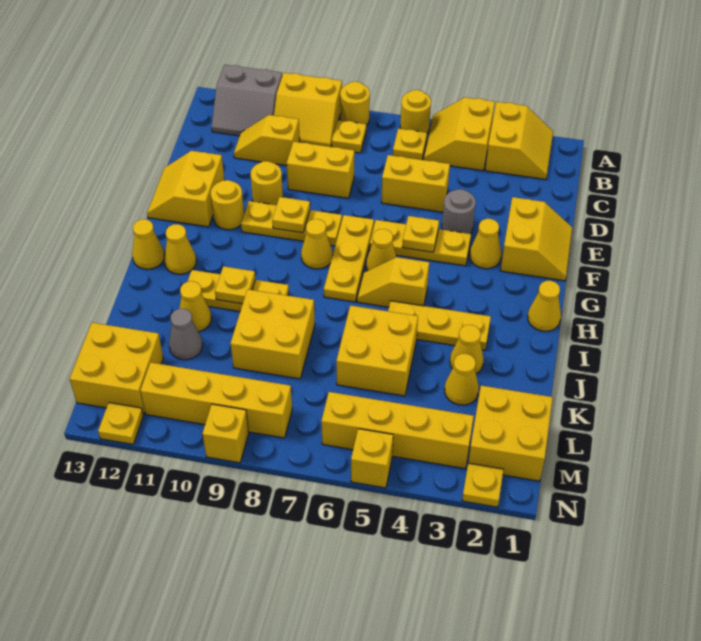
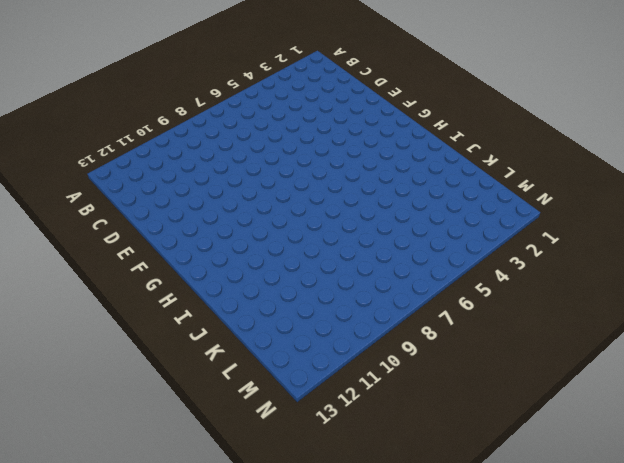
none -> yellow 2x2 slope [485,102,553,180]
none -> yellow 2x2 slope [423,97,495,171]
none -> yellow 1x1 round brick [400,90,431,133]
none -> yellow 1x1 round brick [340,82,370,125]

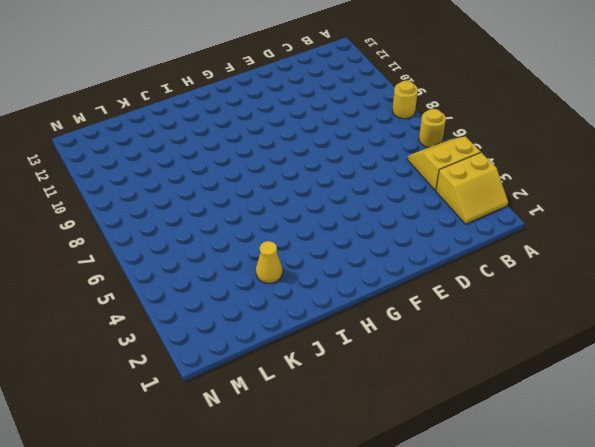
none -> yellow 2x2 slope [274,73,342,147]
none -> grey 2x2 slope [212,65,282,136]
none -> yellow 1x1 plate [393,128,427,160]
none -> yellow 1x1 plate [332,120,366,153]

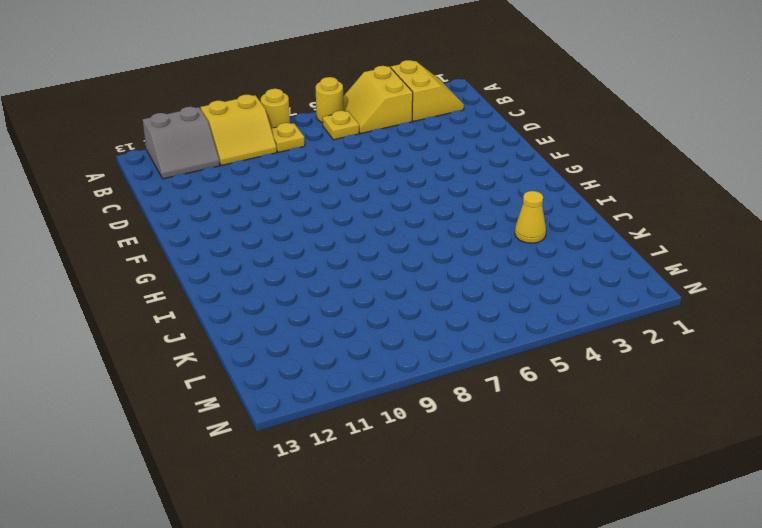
none -> yellow 1x2 slope [234,115,300,166]
none -> yellow 1x2 brick [381,155,450,212]
none -> yellow 1x2 brick [287,142,355,198]
none -> yellow 2x2 slope [500,197,572,281]

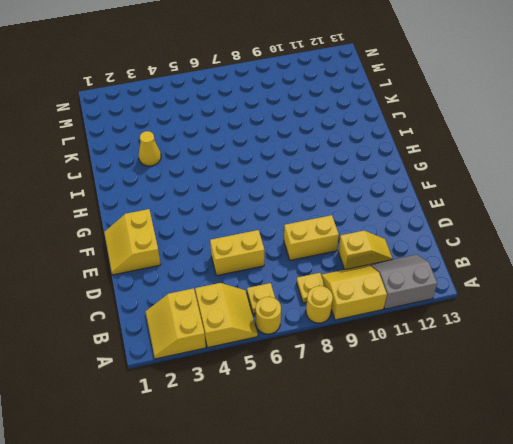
none -> grey 1x1 round brick [442,189,476,234]
none -> yellow 1x1 round brick [251,161,283,205]
none -> yellow 2x2 slope [147,151,224,227]
none -> yellow 1x1 cone [470,219,501,269]

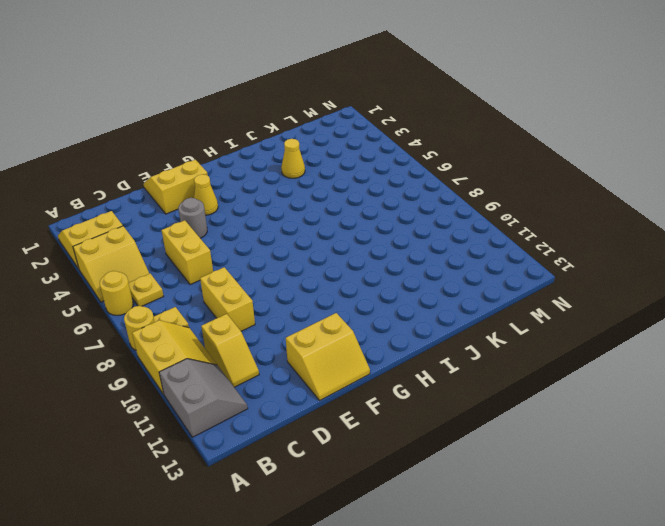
none -> yellow 1x1 round brick [251,161,283,205]
none -> yellow 1x3 plate [370,220,471,266]
none -> yellow 1x3 plate [324,215,374,302]
none -> yellow 1x3 plate [241,201,342,246]

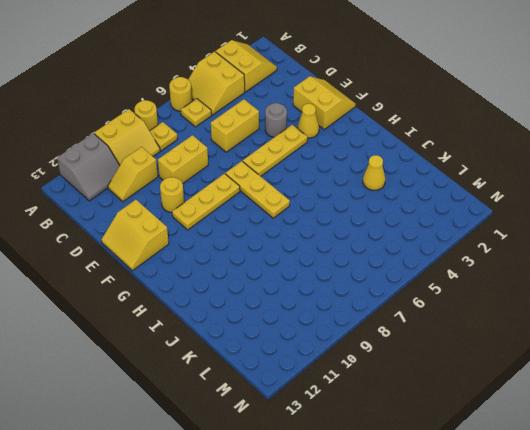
none -> yellow 1x1 round brick [211,180,244,230]
none -> yellow 1x1 cone [366,229,396,271]
none -> yellow 1x1 cone [301,219,333,269]
none -> yellow 1x1 cone [528,281,561,331]

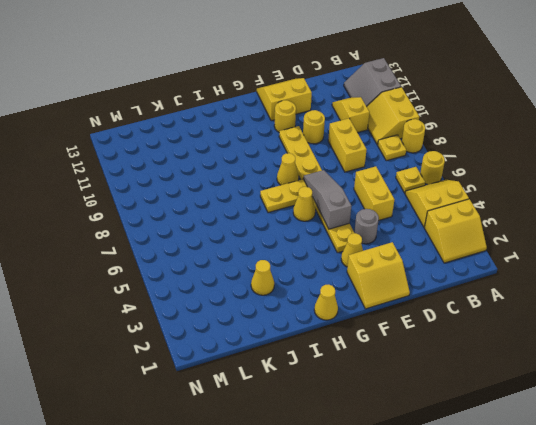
grey 1x3 slope [303,170,351,229] -> yellow 1x1 plate [403,216,439,252]
none -> yellow 1x2 slope [357,257,429,307]
none -> yellow 1x1 cone [164,224,196,274]
none -> yellow 1x1 cone [132,219,164,269]
none -> yellow 1x3 plate [388,301,491,350]

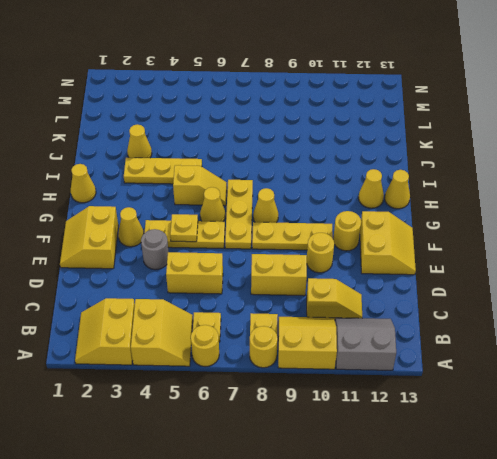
none -> yellow 1x3 plate [188,270,289,311]
none -> yellow 2x2 brick [336,305,418,396]
none -> yellow 2x2 brick [230,289,315,379]
none -> yellow 1x1 cone [179,281,211,332]

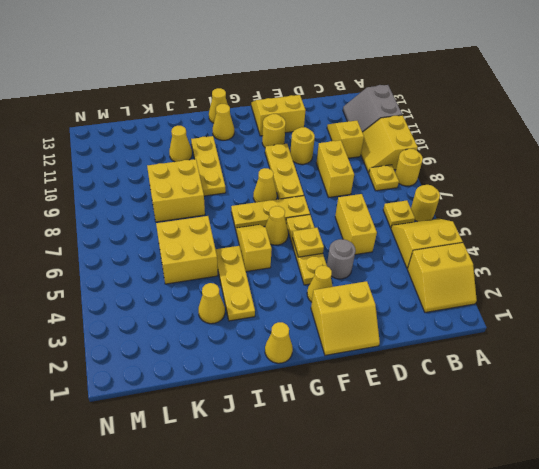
none -> yellow 1x1 cone [445,354,479,405]
none -> grey 1x1 cone [169,309,203,360]
none -> yellow 2x2 brick [468,385,553,481]
none -> yellow 2x2 brick [70,323,163,414]

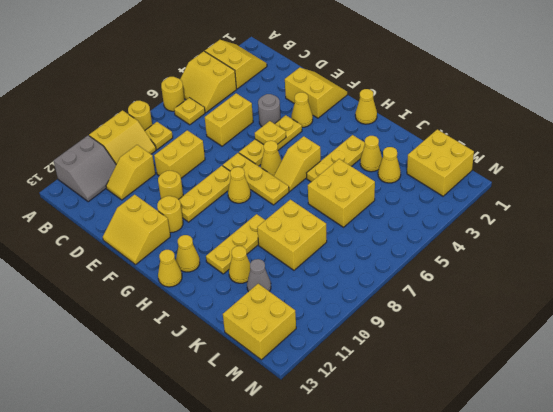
none -> yellow 1x4 brick [321,392,474,469]
none -> yellow 1x4 brick [140,362,292,438]
none -> yellow 1x1 plate [462,463,504,507]
none -> yellow 1x1 brick [351,429,393,488]

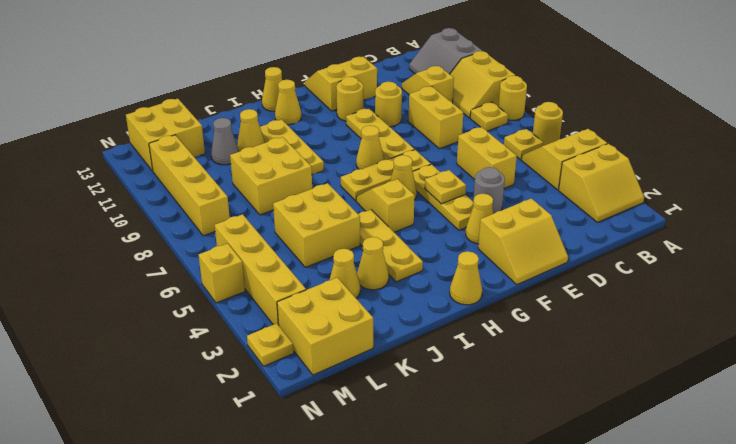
none -> yellow 1x1 brick [202,404,249,463]
none -> yellow 1x1 plate [98,403,143,444]
none -> yellow 1x1 plate [272,197,310,233]
none -> yellow 1x1 plate [215,266,255,304]

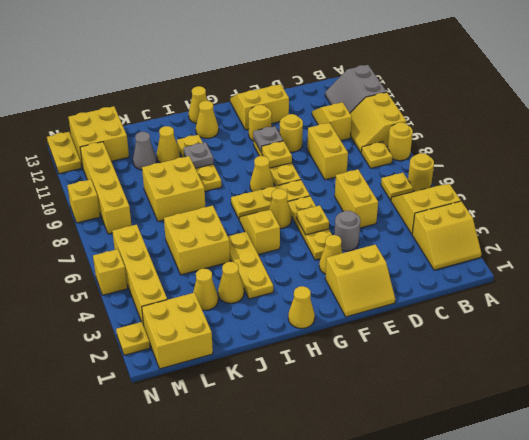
grey 1x1 plate [253,126,283,152] -> none
grey 1x1 plate [184,142,213,168] -> yellow 1x1 plate [215,266,255,304]
yellow 1x2 plate [47,132,81,174] -> yellow 1x1 plate [98,403,143,444]

